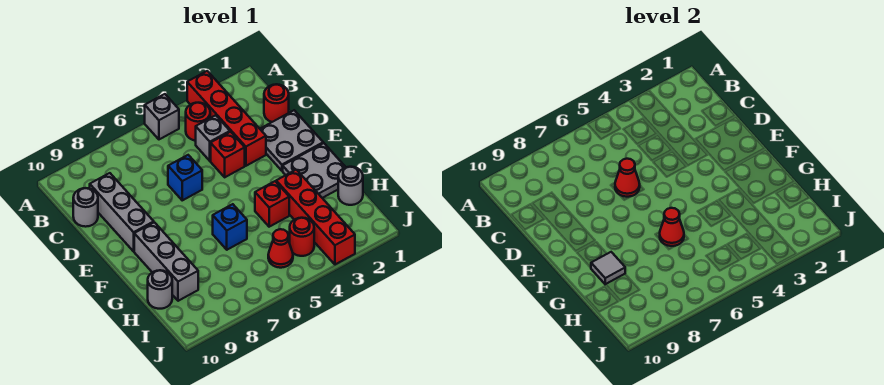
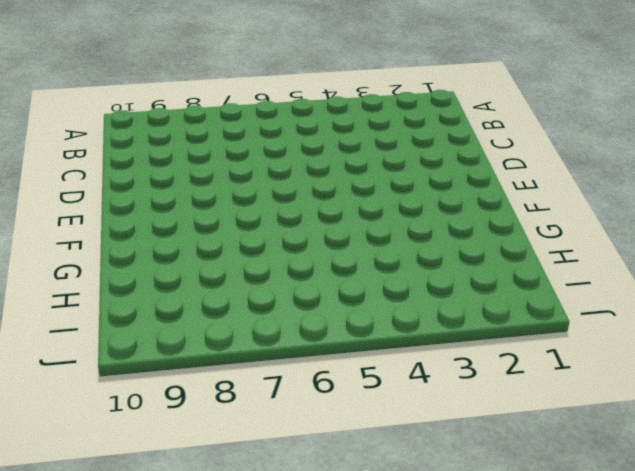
none -> red 1x4 brick [187,71,266,166]
none -> grey 1x1 brick [145,94,179,139]
none -> red 1x1 round brick [186,103,210,141]

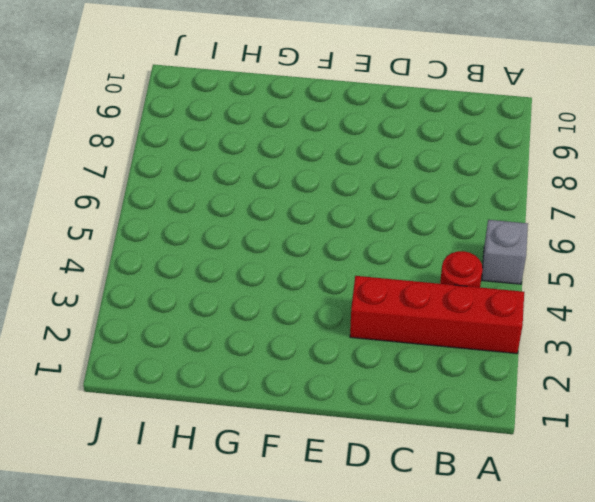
none -> red 1x1 round brick [264,84,289,122]
none -> grey 1x1 brick [196,115,230,161]
none -> grey 1x3 brick [90,173,154,251]

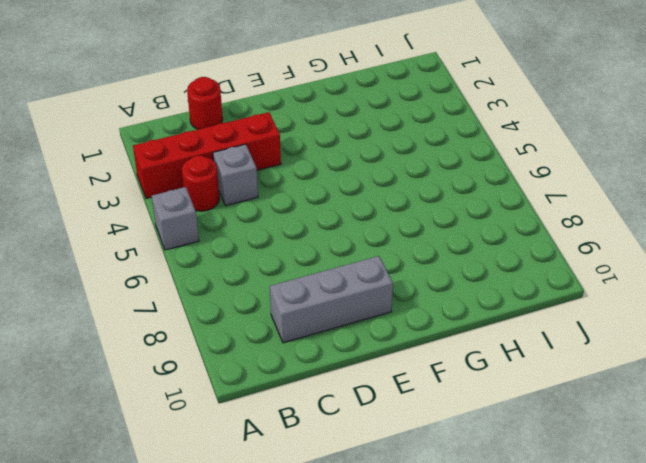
none -> grey 1x1 round brick [73,188,98,227]
none -> grey 2x2 plate [260,110,323,171]
none -> red 1x1 brick [211,132,245,177]

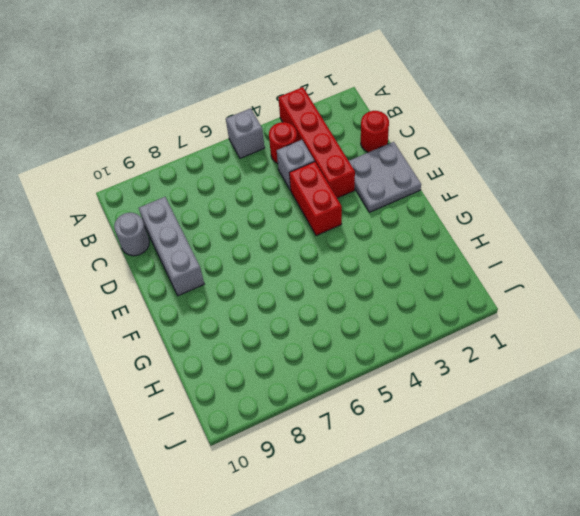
red 1x2 brick [289,162,342,236] -> red 1x1 brick [211,132,245,177]
none -> blue 1x1 brick [168,155,202,200]
none -> grey 2x2 plate [283,143,346,198]
none -> grey 1x3 brick [134,222,198,301]

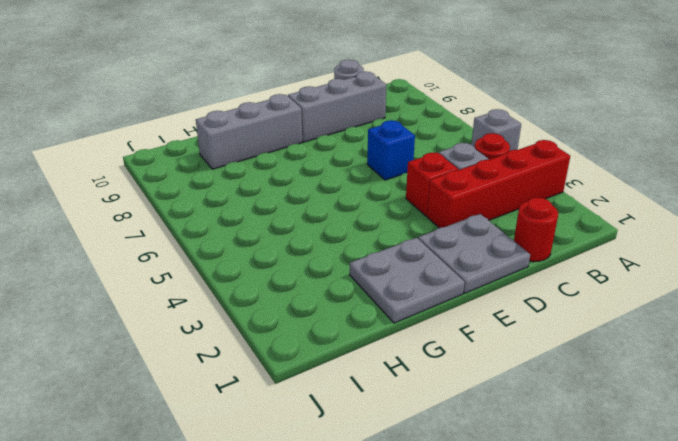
none -> red 1x4 brick [276,170,355,264]
none -> red 1x1 brick [255,181,289,227]
none -> blue 1x1 brick [213,204,247,250]

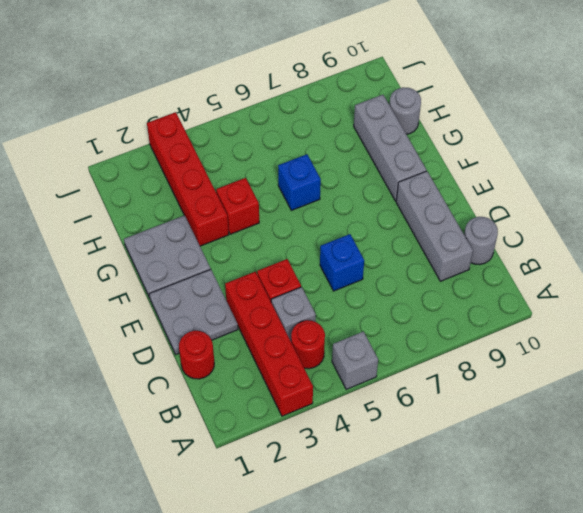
none -> grey 1x1 round brick [338,167,363,205]
none -> red 1x1 round brick [290,218,314,256]
none -> red 1x1 cone [268,229,293,268]

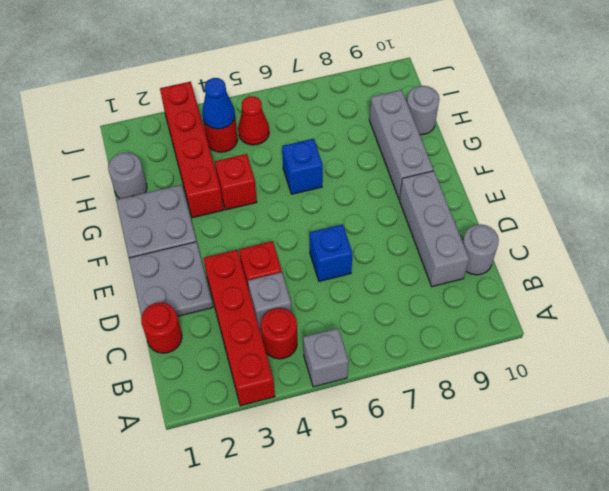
blue 1x1 cone [202,78,235,129] -> none
none -> red 1x1 cone [615,159,640,197]
none -> red 1x1 cone [660,208,684,246]
none -> grey 1x1 tile [591,252,625,284]

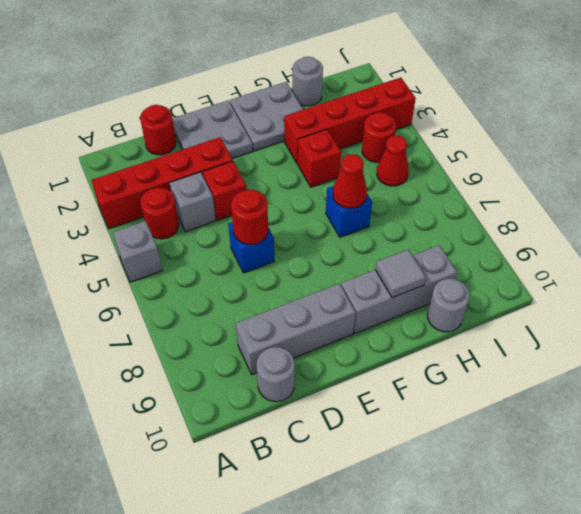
red 1x1 round brick [231,190,268,244] -> red 1x1 cone [615,159,640,197]

